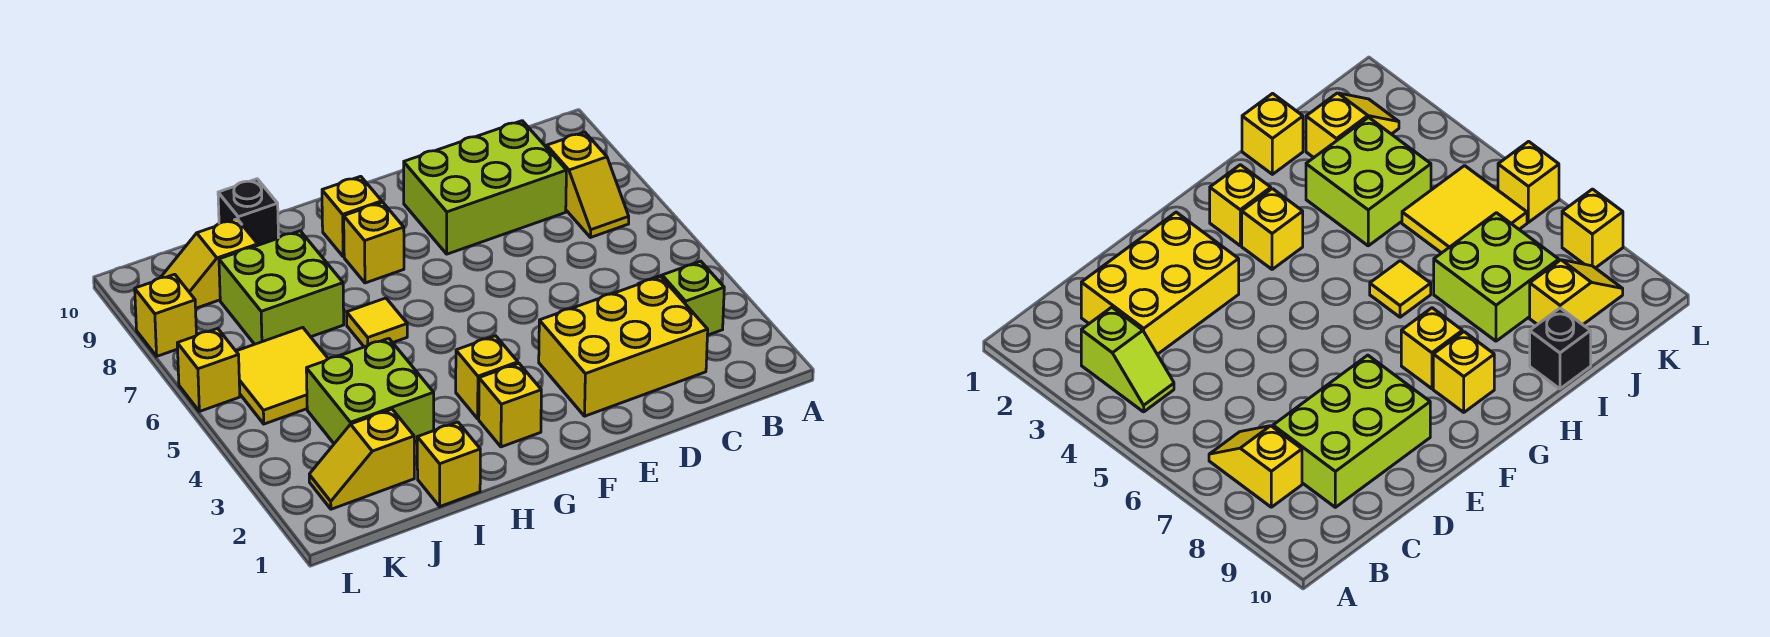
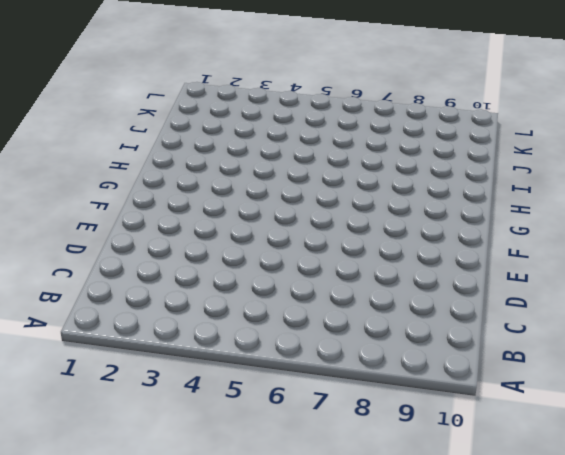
none -> lime 1x2 slope [639,261,724,335]
none -> yellow 1x2 slope [547,132,629,238]
none -> yellow 2x3 brick [539,276,708,416]

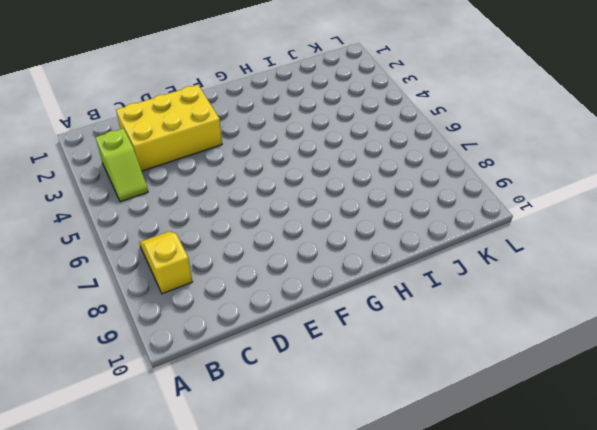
none -> lime 2x3 brick [404,121,566,254]
none -> yellow 1x1 brick [479,363,541,447]
none -> yellow 1x1 brick [456,336,518,419]

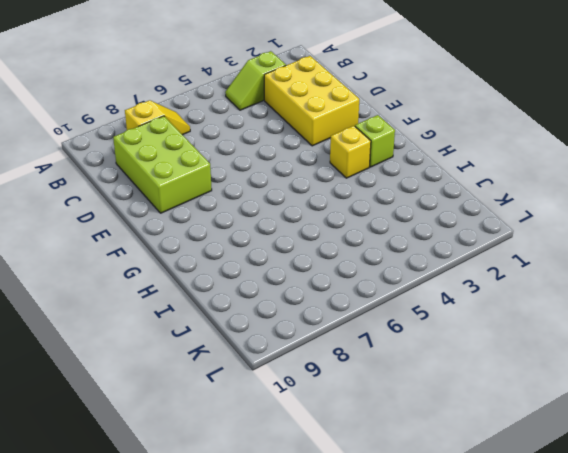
lime 1x1 brick [355,115,395,167] -> yellow 1x1 brick [479,363,541,447]
none -> yellow 1x1 brick [344,202,404,283]
none -> yellow 1x1 brick [322,176,382,257]
none -> yellow 1x1 tile [347,298,407,347]

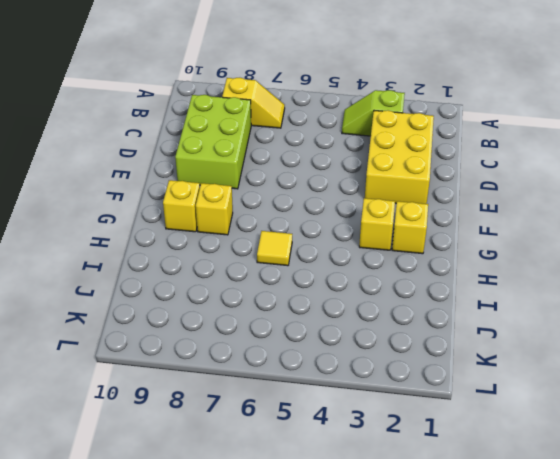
none -> yellow 1x1 brick [417,422,480,506]
none -> lime 2x2 brick [306,338,434,444]
none -> lime 2x2 brick [219,231,344,344]

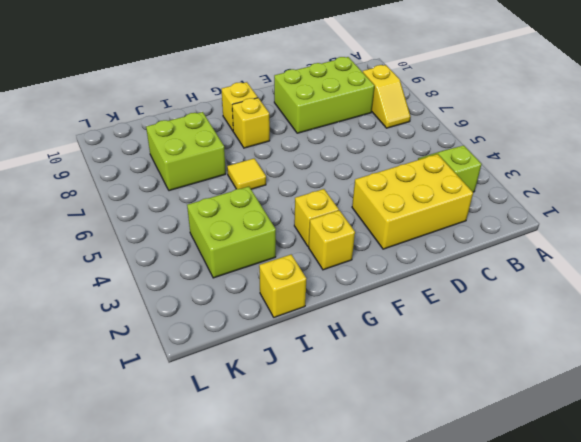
none -> black 1x1 brick [218,179,278,245]
none -> yellow 1x2 slope [309,409,414,509]
none -> yellow 2x2 tile [236,328,328,424]

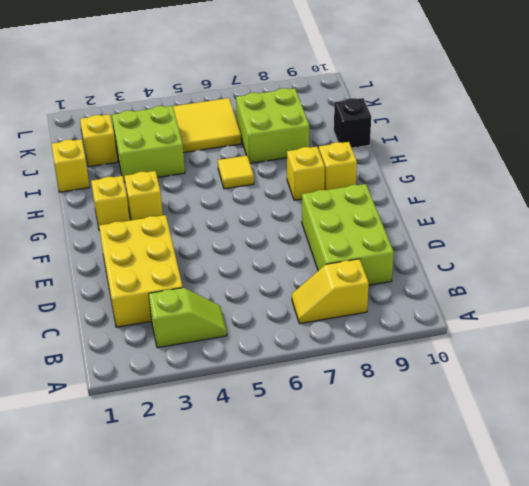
none -> yellow 1x2 slope [161,219,258,308]
none -> yellow 1x1 brick [177,328,240,411]
none -> yellow 1x1 brick [135,274,196,356]

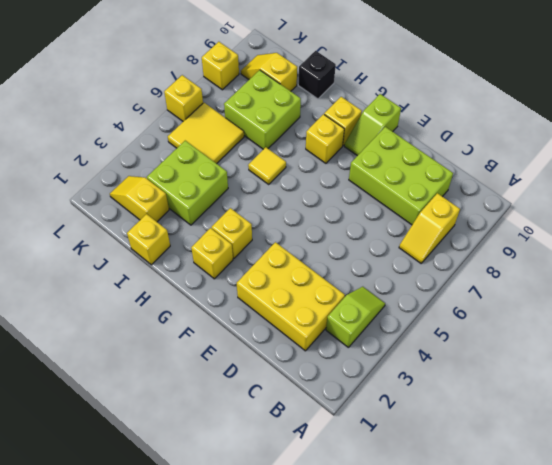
lime 1x2 slope [344,94,401,156] -> none

